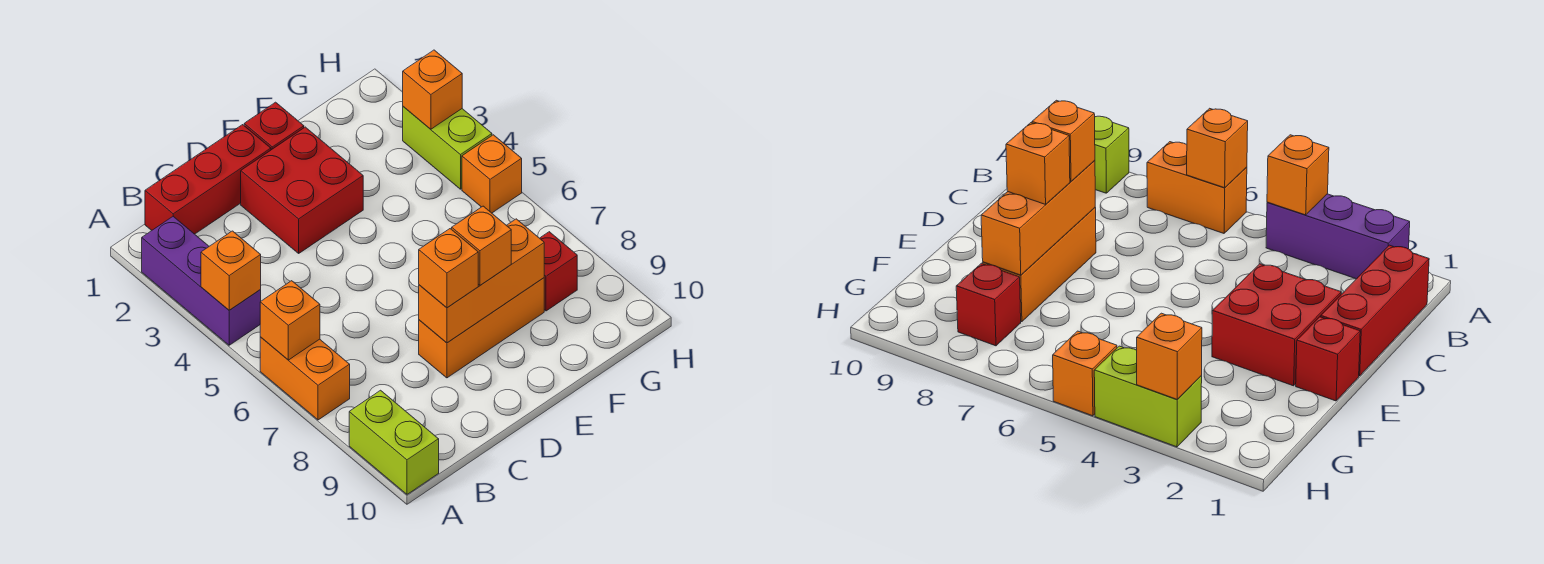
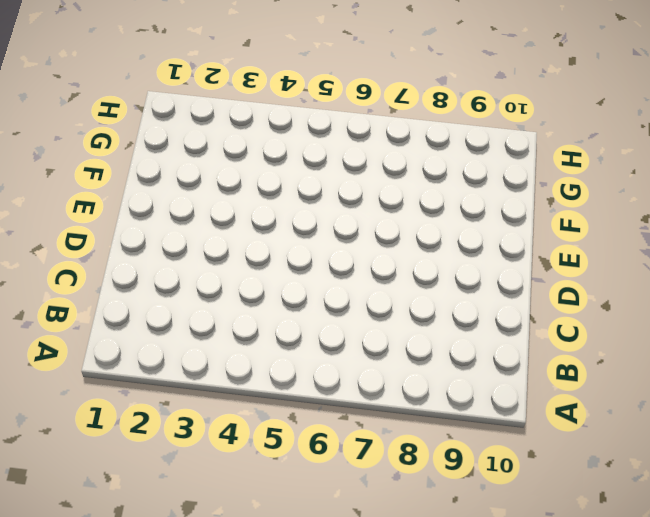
none -> purple 1x3 brick [142,217,261,345]
none -> orange 1x2 brick [260,337,350,420]
none -> lime 1x2 brick [349,390,439,494]

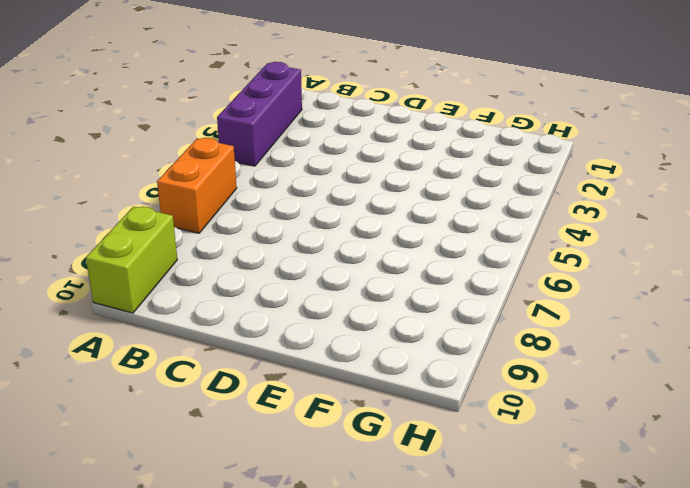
none -> red 1x3 brick [145,125,271,234]
none -> red 2x2 brick [241,127,363,253]
none -> orange 1x3 brick [419,278,544,378]

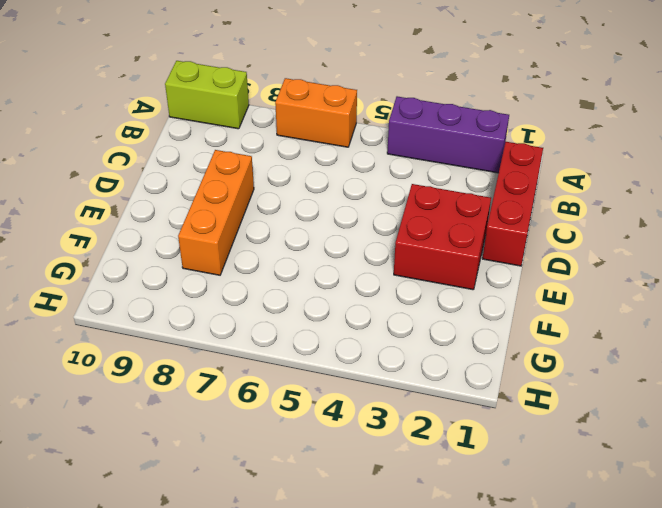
none -> red 1x1 brick [244,102,304,150]
none -> red 1x1 brick [540,232,577,311]
none -> lime 1x2 brick [403,107,492,189]

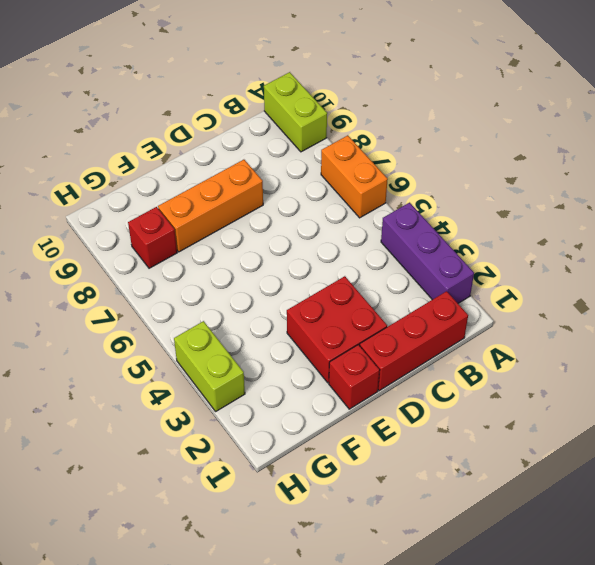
none -> orange 1x1 brick [462,135,522,213]
none -> orange 1x1 brick [201,231,261,310]
none -> orange 1x1 brick [260,281,320,360]

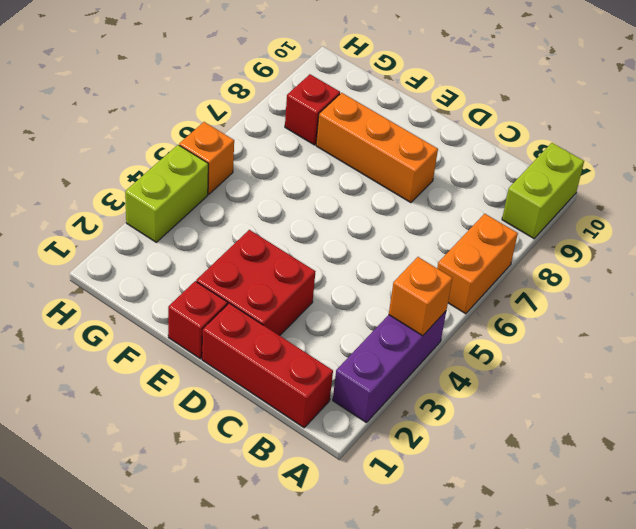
none -> orange 1x1 brick [260,281,320,360]
none -> orange 1x3 brick [419,219,544,343]
none -> orange 1x1 brick [403,50,462,129]

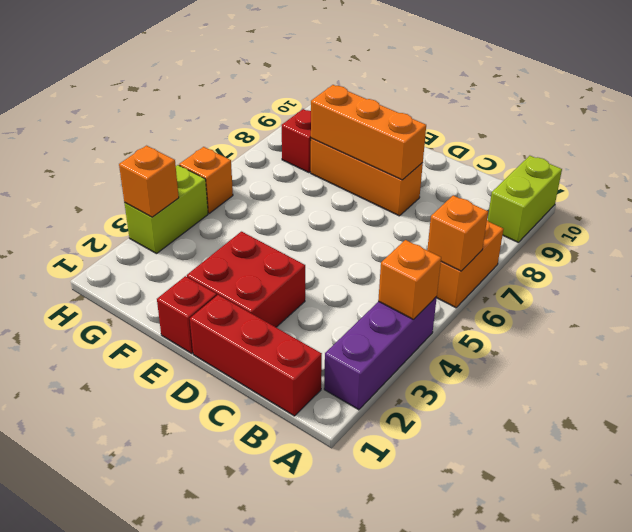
none -> orange 1x1 brick [419,229,478,308]
none -> orange 1x1 brick [452,206,511,285]

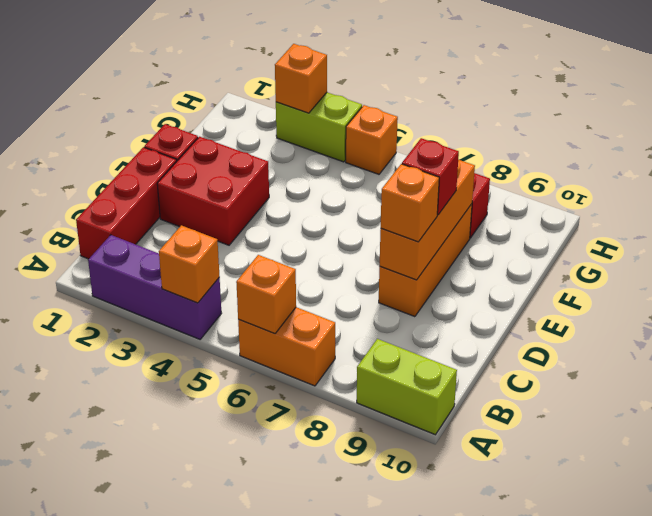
red 1x1 brick [402,138,459,215] -> orange 1x1 brick [452,206,511,285]

